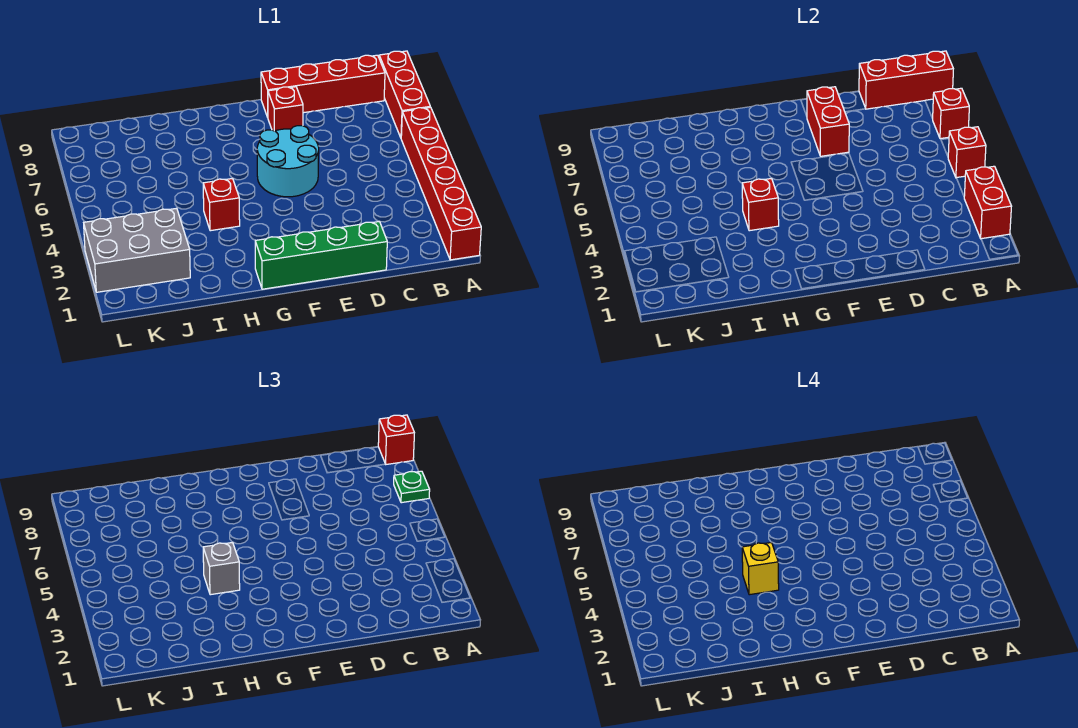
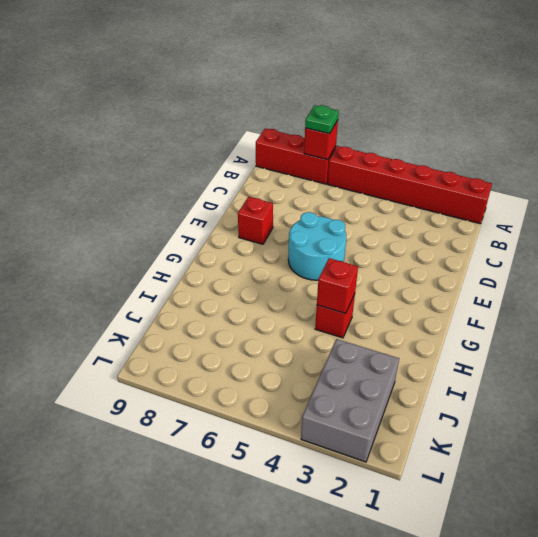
none -> red 1x4 brick [261,55,385,117]
none -> green 1x4 brick [255,222,387,289]
none -> red 1x2 brick [964,166,1012,239]

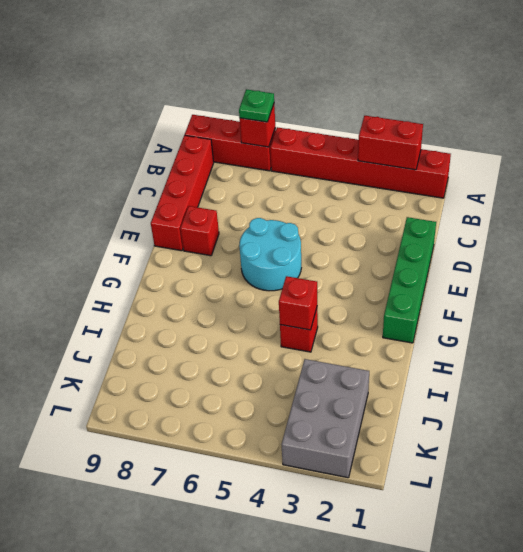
none -> red 1x1 brick [948,127,986,178]
none -> red 1x3 brick [859,51,953,109]
none -> red 1x2 brick [807,87,849,156]

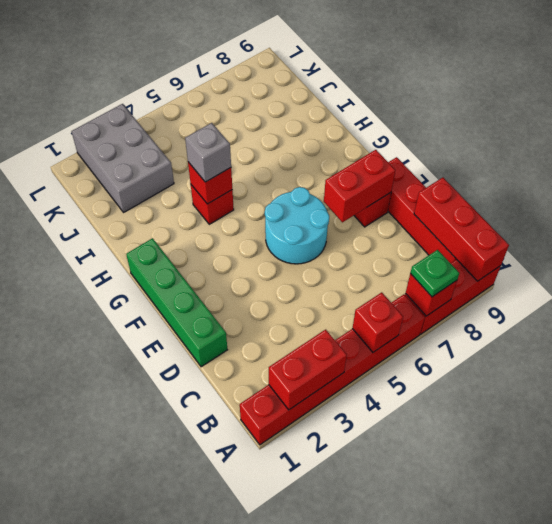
none -> red 1x1 brick [378,415,414,464]
none -> yellow 1x1 brick [742,542,779,595]

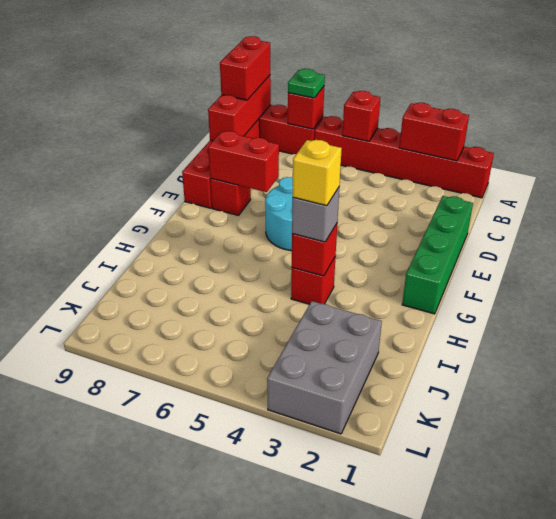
red 1x2 brick [220,36,270,100] -> red 1x1 brick [378,415,414,464]

